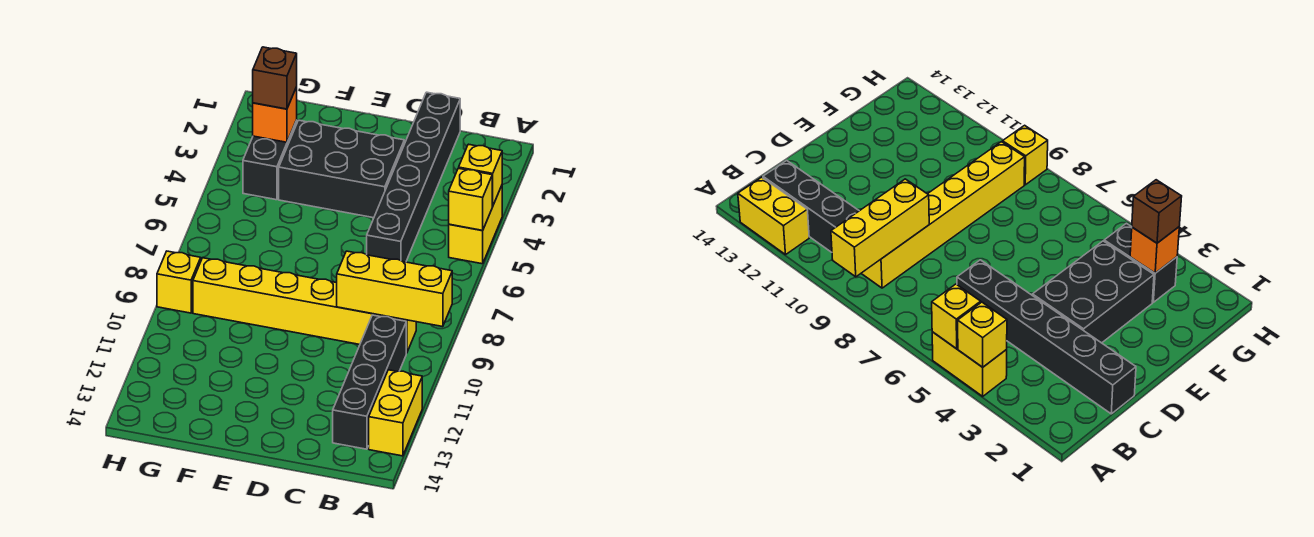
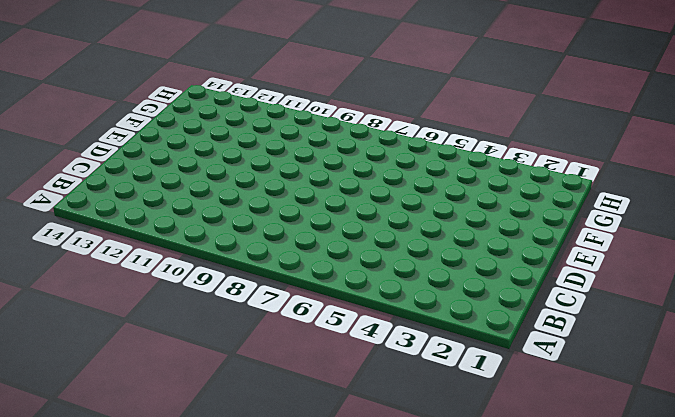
none -> yellow 1x2 brick [449,186,502,264]
none -> yellow 1x2 brick [369,370,422,456]
none -> yellow 1x6 brick [193,258,416,353]

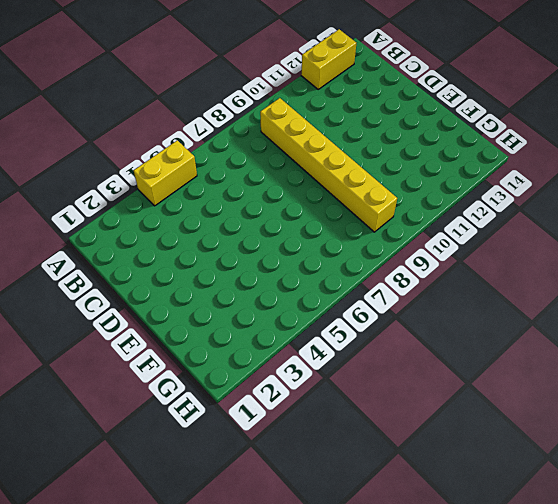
none -> black 1x4 brick [333,315,406,449]
none -> black 1x6 brick [367,92,460,262]
none -> black 2x3 brick [279,120,404,218]

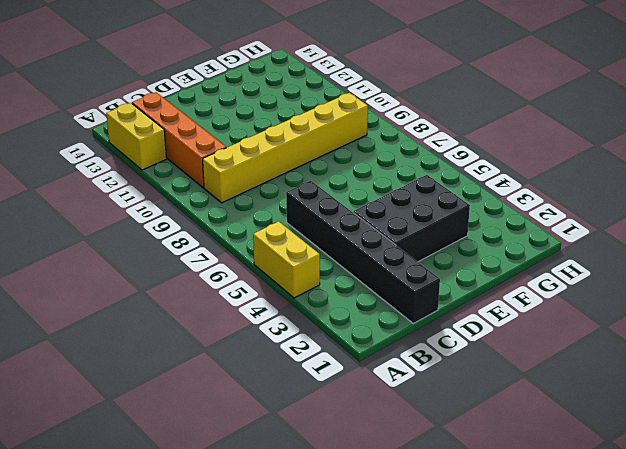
orange 1x4 brick [132,92,226,188] -> black 1x4 brick [333,315,406,449]
none -> black 1x2 brick [243,120,297,200]
none -> yellow 1x1 brick [157,251,201,313]
none -> yellow 1x1 brick [459,144,502,206]

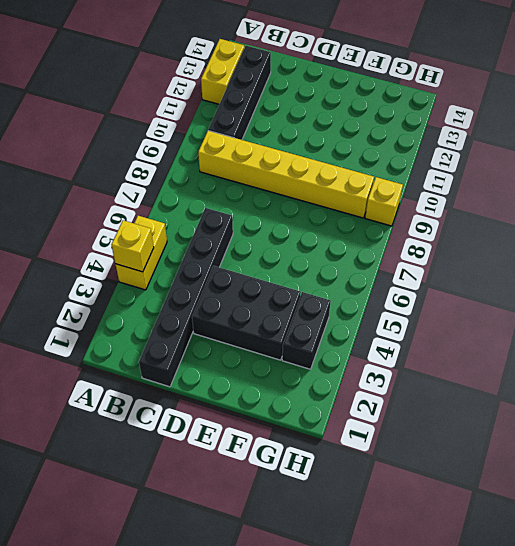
none -> yellow 1x1 brick [449,168,492,230]
none -> yellow 1x3 brick [337,251,452,327]
none -> orange 1x1 brick [253,87,297,142]

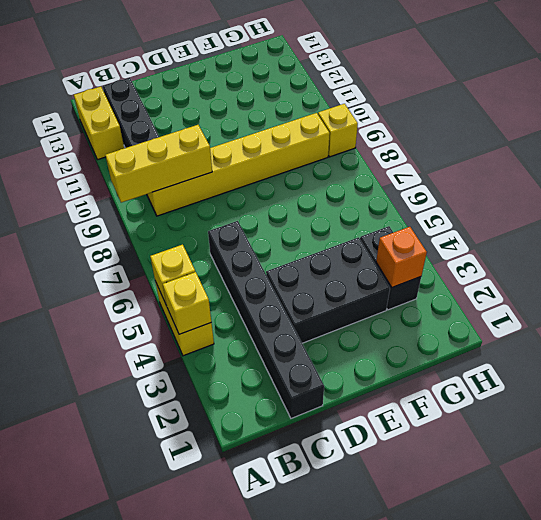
none -> brown 1x1 brick [253,47,297,109]

